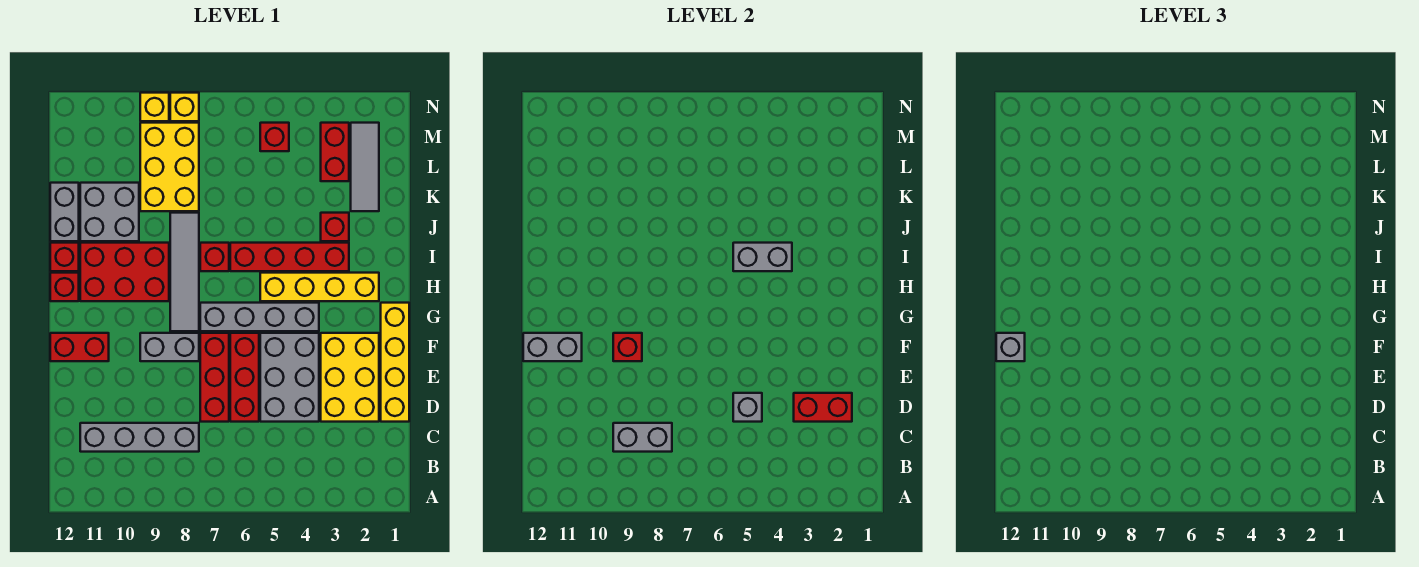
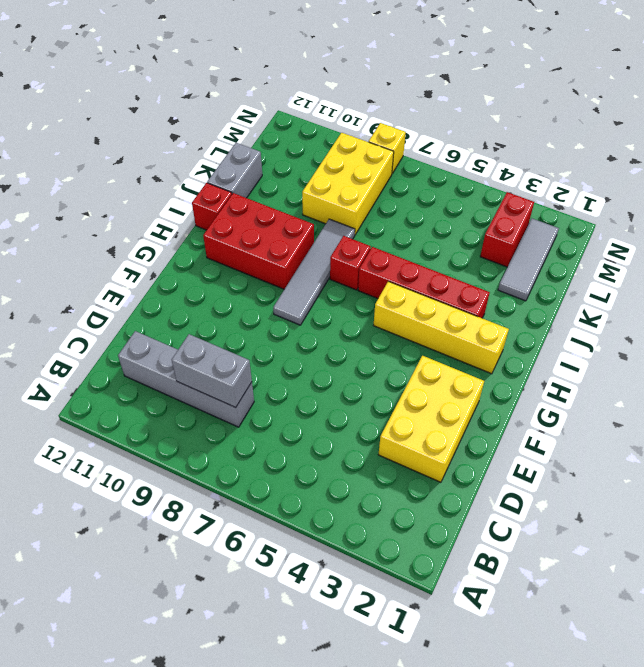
none -> yellow 1x4 brick [381,303,409,422]
none -> grey 2x3 brick [260,333,319,422]
none -> red 1x3 brick [230,333,259,422]
none -> red 1x3 brick [200,333,229,422]

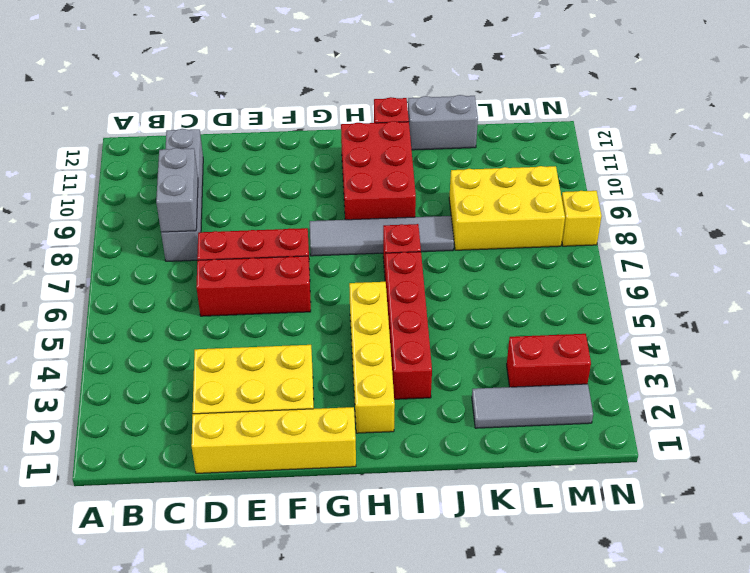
none -> grey 2x3 brick [260,333,319,422]
none -> grey 1x2 brick [140,333,199,361]
none -> red 1x2 brick [50,333,109,361]
none -> grey 1x4 brick [200,303,319,331]

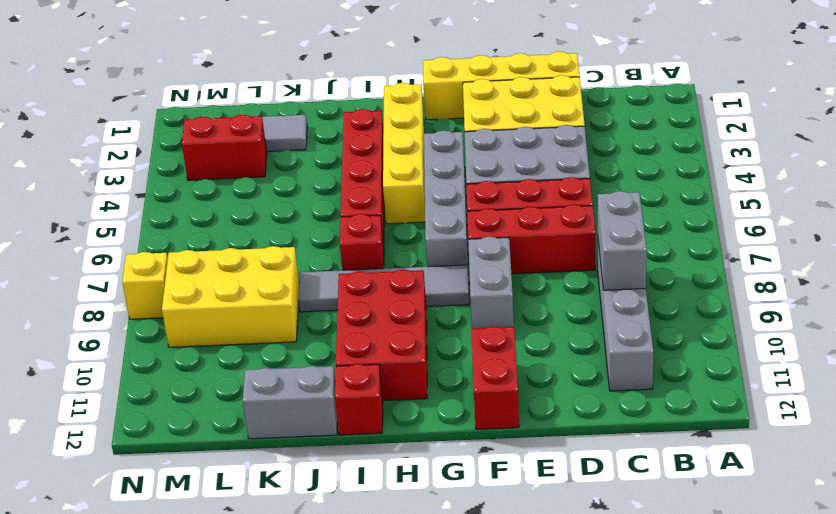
none -> red 1x1 brick [50,273,79,301]
none -> red 1x1 brick [321,213,349,241]
none -> grey 2x2 brick [80,183,139,241]
none -> red 1x1 brick [260,123,289,151]

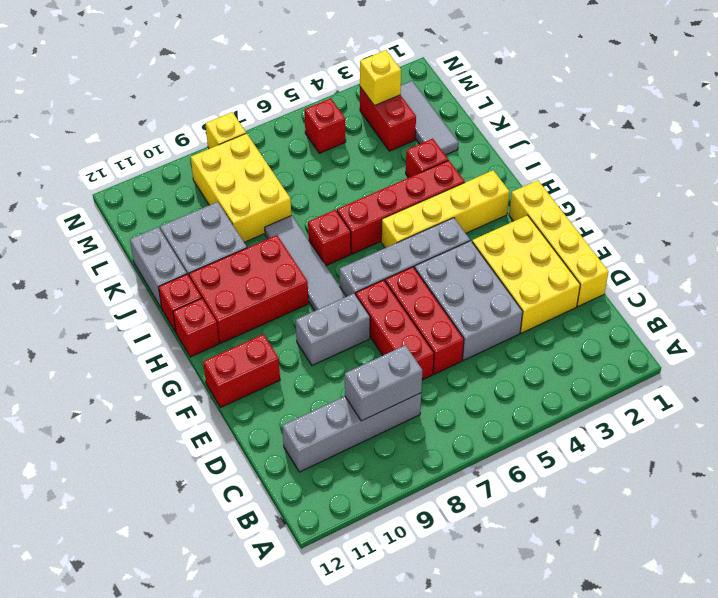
yellow 1x1 brick [360,50,401,106] -> yellow 1x1 brick moved to [140,93,169,121]
none -> red 1x2 brick [794,393,852,422]
none -> grey 1x1 brick [733,393,762,422]
none -> red 1x1 brick [613,333,642,361]
none -> grey 1x2 brick [523,333,582,361]

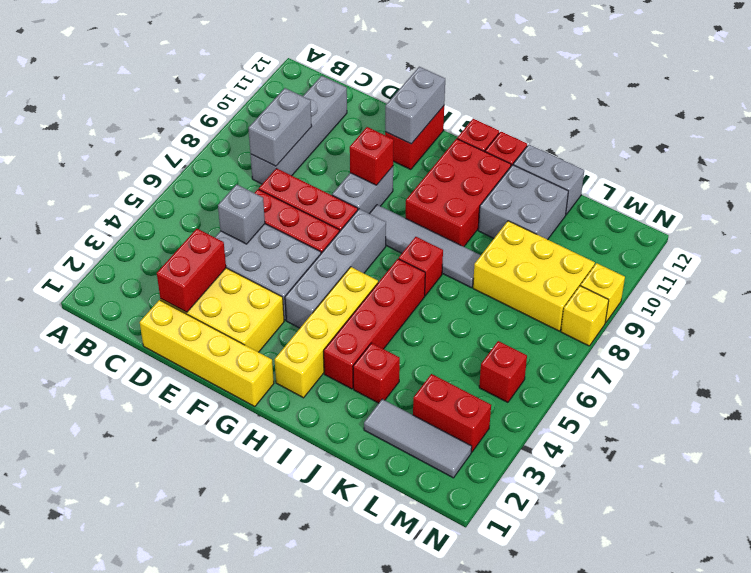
none -> grey 1x2 brick [733,243,792,271]
none -> grey 1x1 brick [996,333,1025,361]

